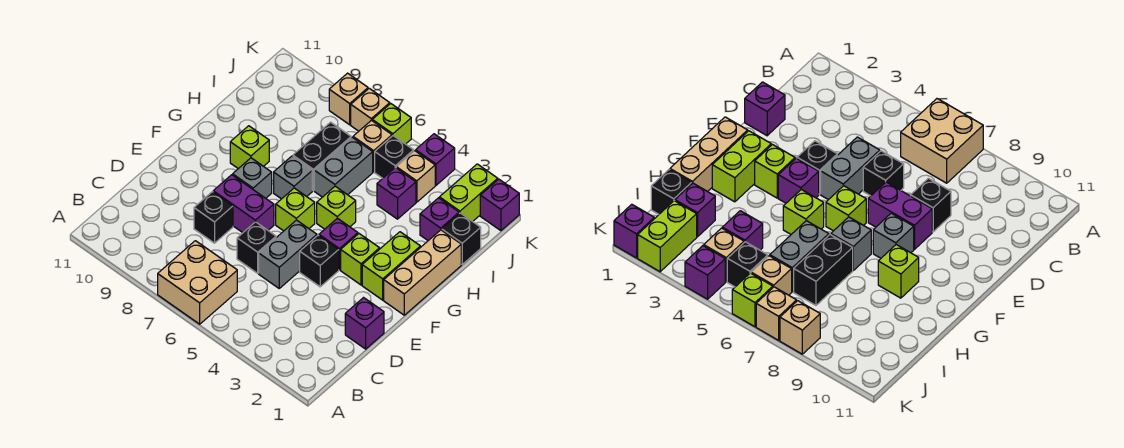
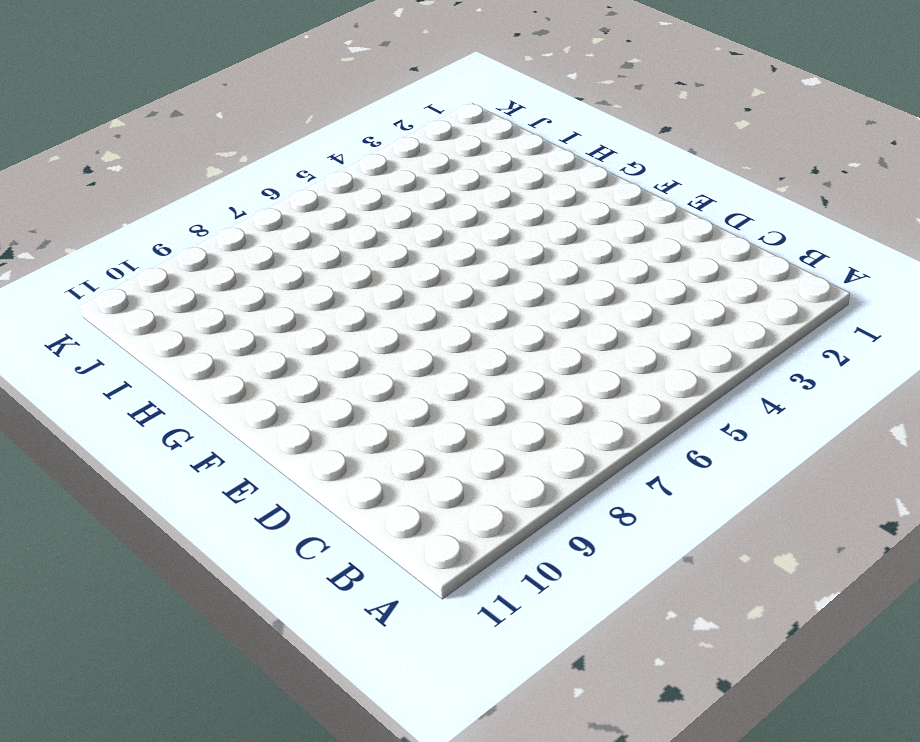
none -> tan 2x2 brick [158,241,237,324]
none -> purple 1x1 brick [345,298,384,349]
none -> grey 1x2 brick [259,220,317,288]
none -> black 1x1 brick [237,222,276,273]

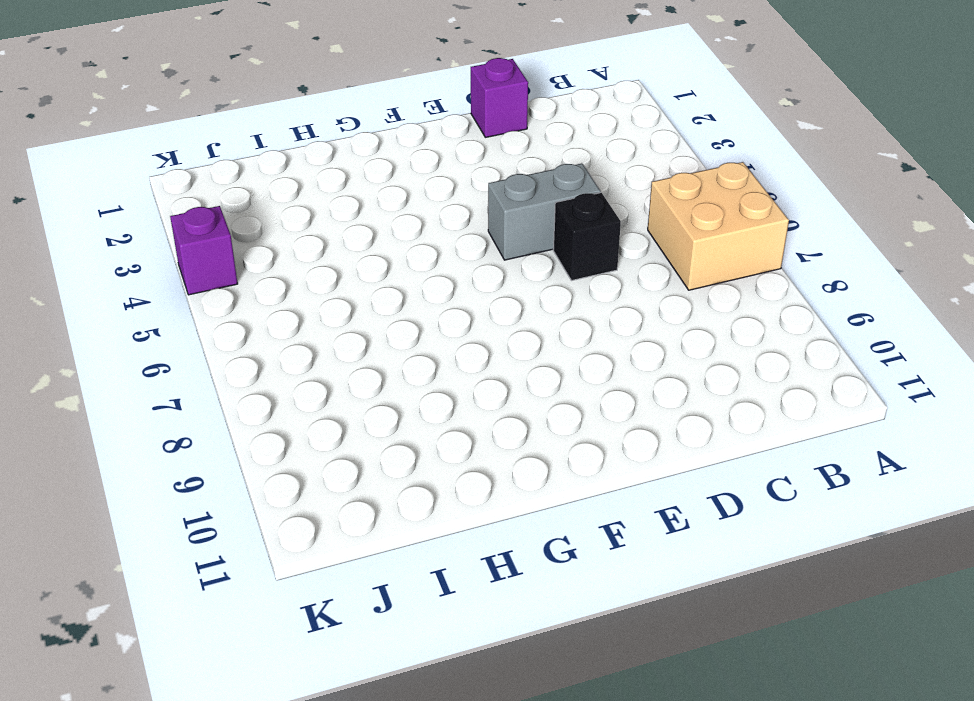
none -> black 1x1 brick [194,192,233,243]
none -> black 1x1 brick [300,235,339,287]
none -> purple 1x2 brick [213,175,274,233]
none -> tan 1x3 brick [384,230,461,315]

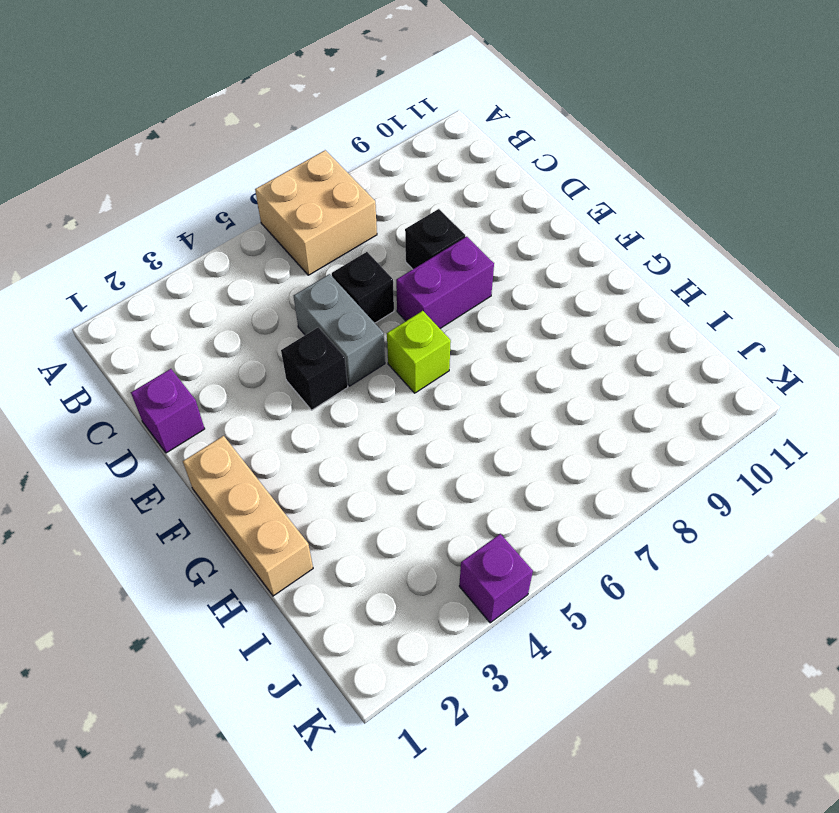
none -> lime 1x2 brick [362,232,420,300]
none -> lime 1x1 brick [341,234,380,285]
none -> purple 1x1 brick [319,218,358,270]
none -> grey 1x1 brick [233,158,272,198]

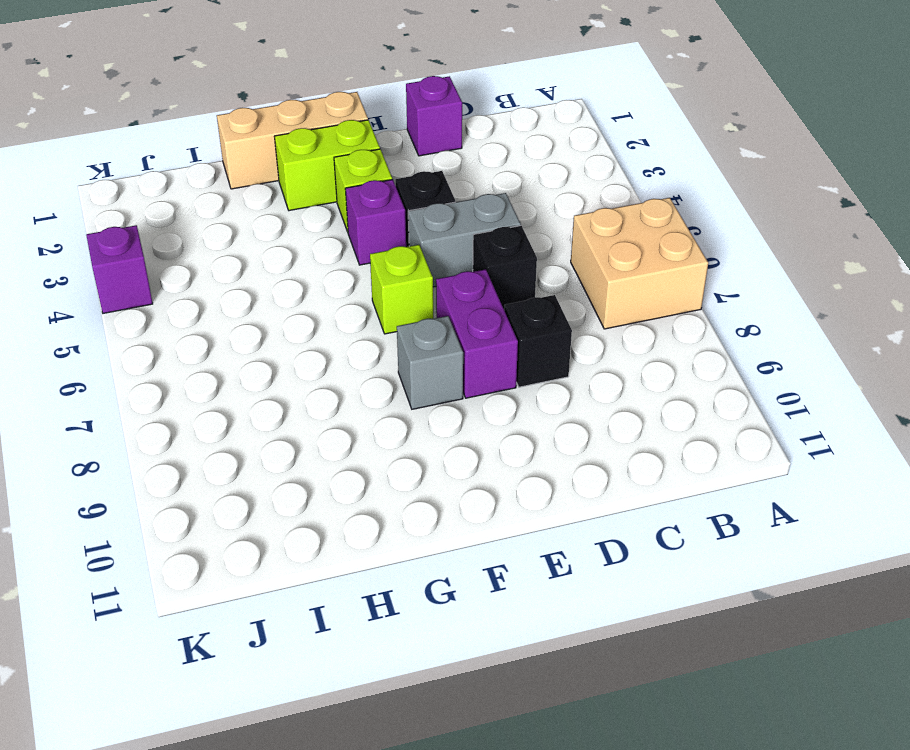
none -> lime 1x1 brick [317,186,356,229]
none -> grey 1x1 brick [274,156,312,199]
none -> lime 1x1 brick [230,126,269,169]
none -> grey 1x2 brick [314,137,373,197]

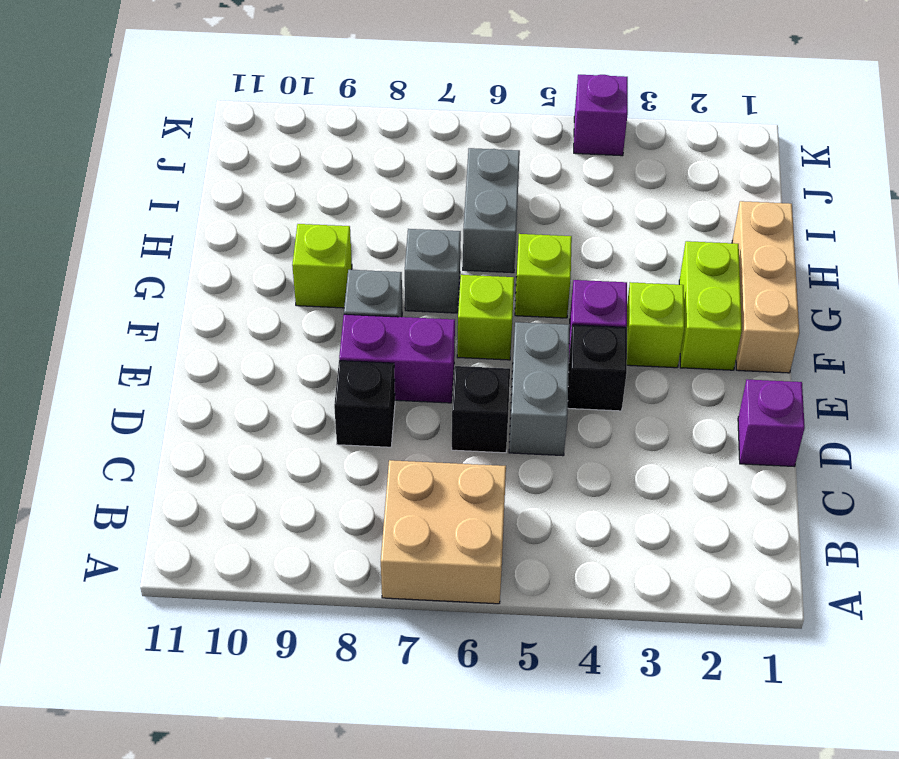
none -> black 1x2 brick [293,122,351,191]
none -> black 1x1 brick [442,213,481,264]
none -> purple 1x1 brick [420,198,459,241]
none -> purple 1x1 brick [377,168,416,219]

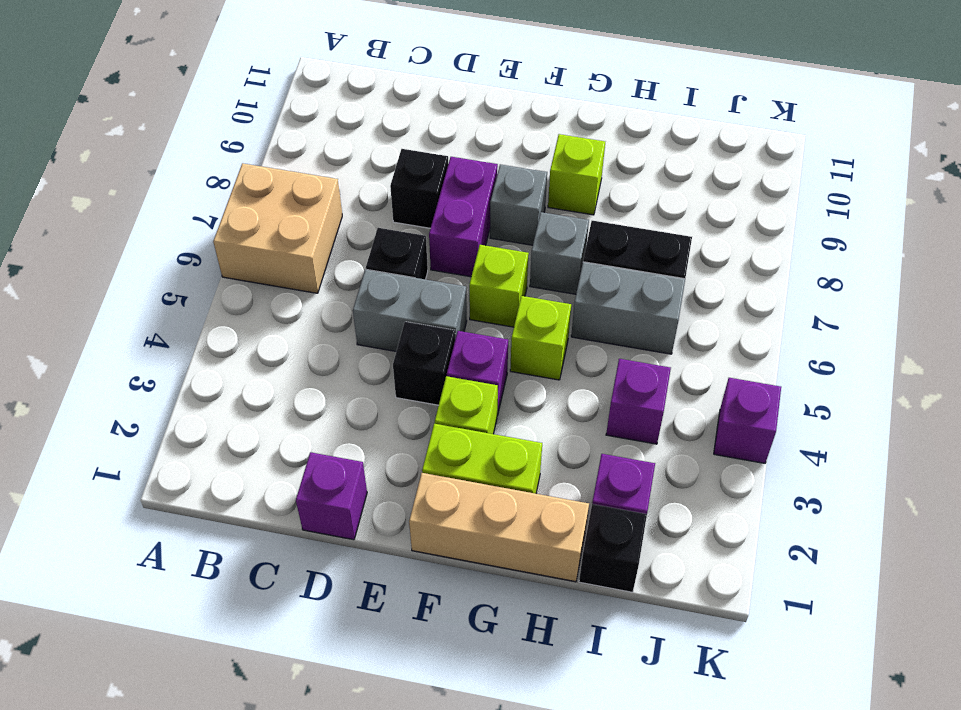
none -> lime 1x2 brick [439,164,498,221]
none -> tan 1x1 brick [396,151,435,202]
none -> black 1x1 brick [375,136,414,178]
none -> tan 1x1 brick [353,120,392,172]

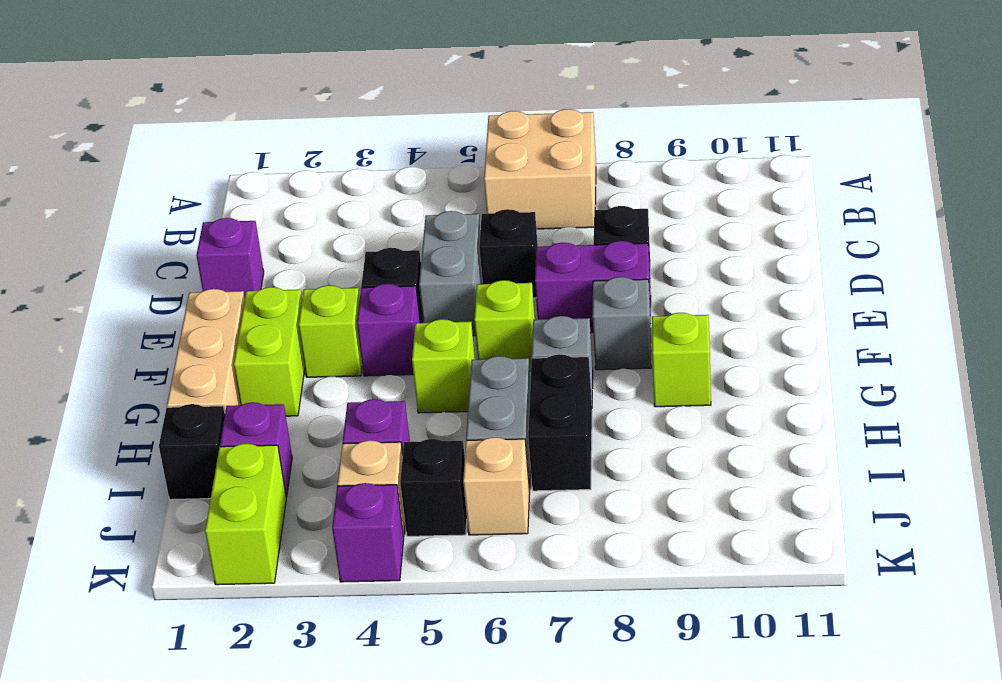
none -> purple 1x1 brick [480,179,519,231]
none -> lime 1x1 brick [372,104,411,144]
none -> tan 1x1 brick [351,88,390,131]
none -> tan 1x1 brick [329,73,368,125]

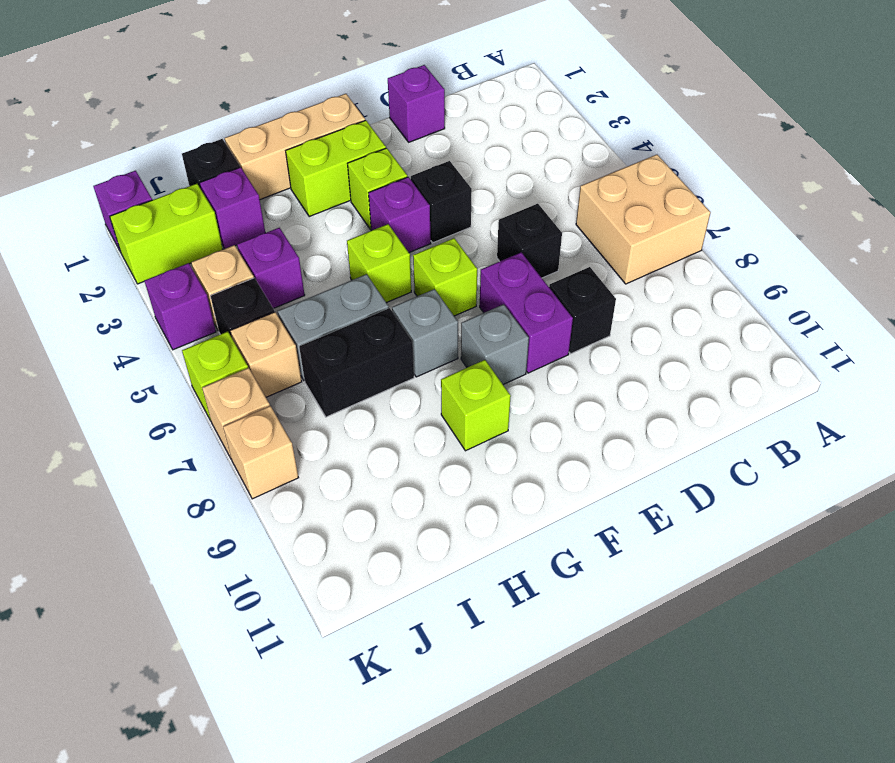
none -> grey 1x2 brick [259,220,317,288]

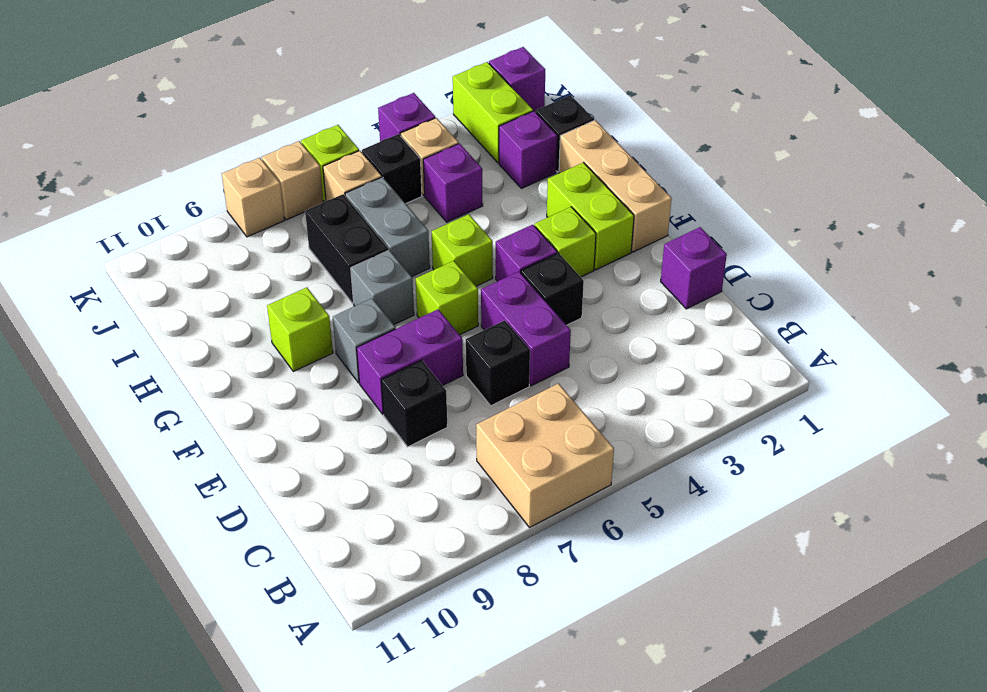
purple 1x2 brick [481,272,571,386] -> grey 1x2 brick [259,220,317,288]

